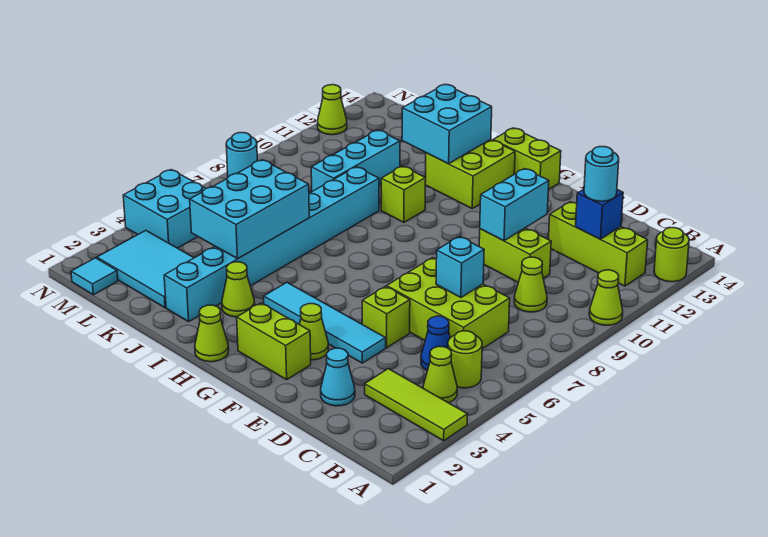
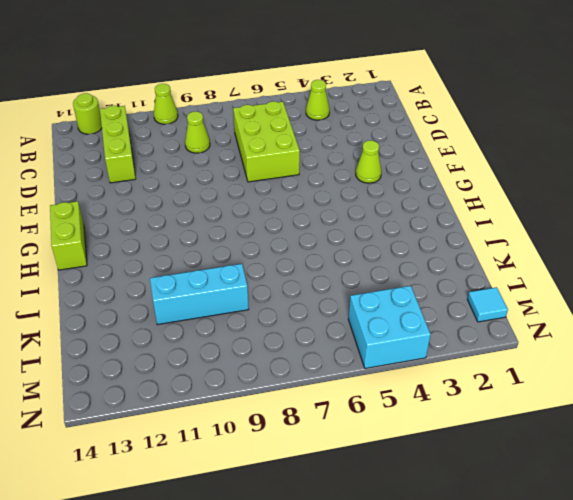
none -> lime 1x3 tile [365,369,468,441]
none -> lime 1x1 round brick [448,331,482,388]
none -> blue 1x1 cone [421,316,450,371]
none -> cyan 1x1 cone [321,348,355,406]

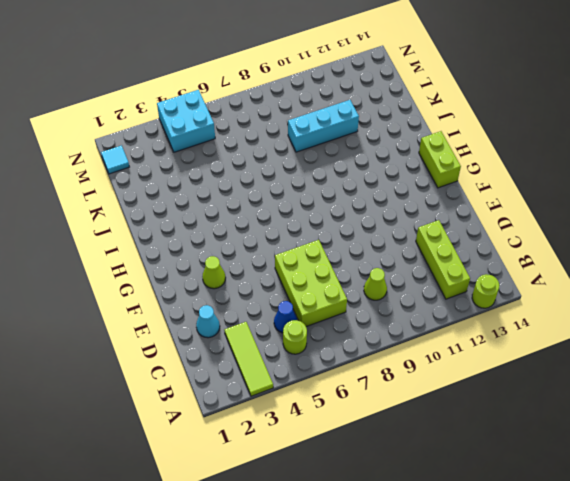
none -> lime 1x1 cone [589,270,623,325]
none -> lime 1x1 cone [423,347,457,403]
none -> lime 1x2 brick [479,228,551,282]
none -> cyan 1x4 tile [264,283,386,363]

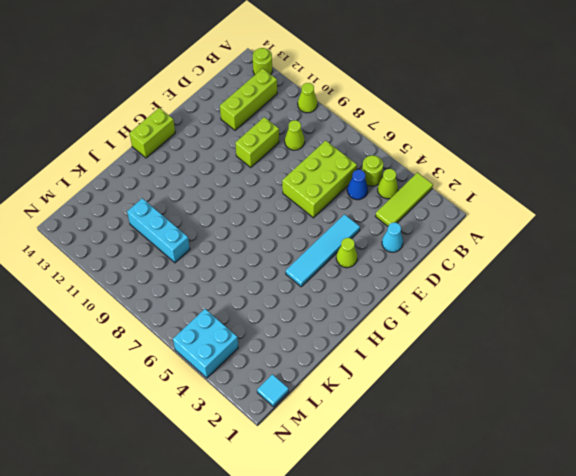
none -> lime 1x1 brick [362,286,410,348]
none -> lime 1x2 brick [237,303,311,380]
none -> lime 1x1 cone [195,305,229,362]
none -> lime 2x2 brick [425,140,515,209]

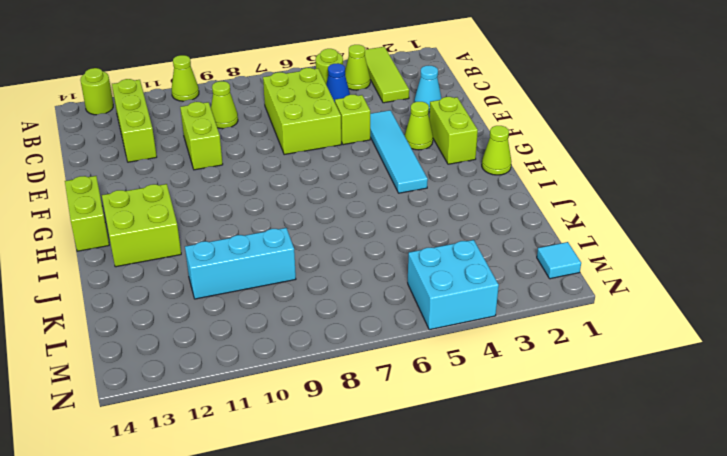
none -> lime 1x1 cone [222,262,255,317]
none -> lime 1x1 brick [381,166,426,222]
none -> cyan 1x8 brick [164,167,379,322]
none -> cyan 2x3 tile [97,231,194,308]

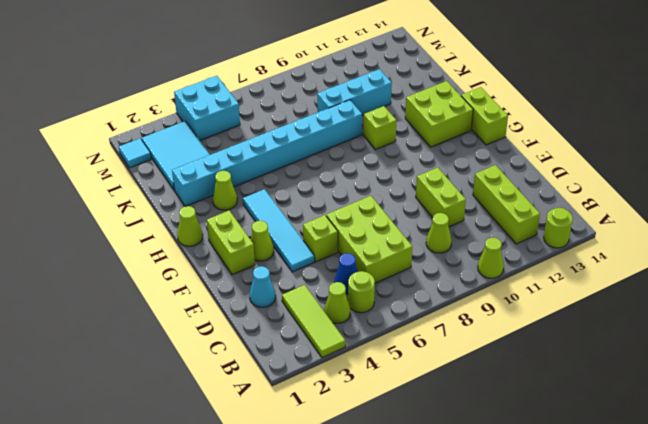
none -> cyan 1x1 round brick [226,133,257,177]
none -> lime 1x1 cone [318,85,347,135]
none -> blue 1x1 brick [576,189,623,239]
none -> cyan 1x1 brick [436,237,484,298]

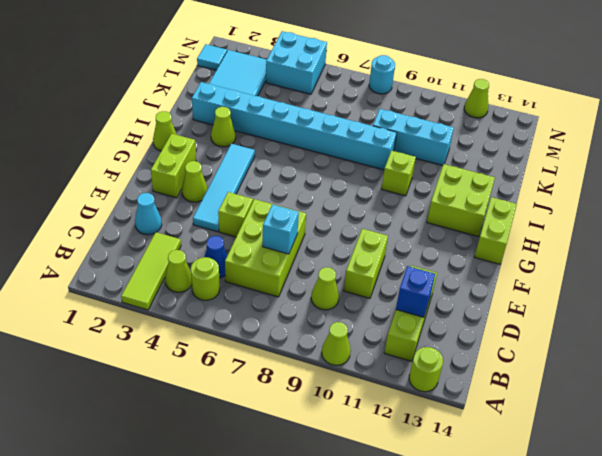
none -> cyan 1x2 brick [480,169,549,241]
none -> cyan 2x2 brick [402,85,492,164]
none -> cyan 2x3 brick [190,160,309,259]
none -> cyan 1x1 round brick [584,147,619,201]

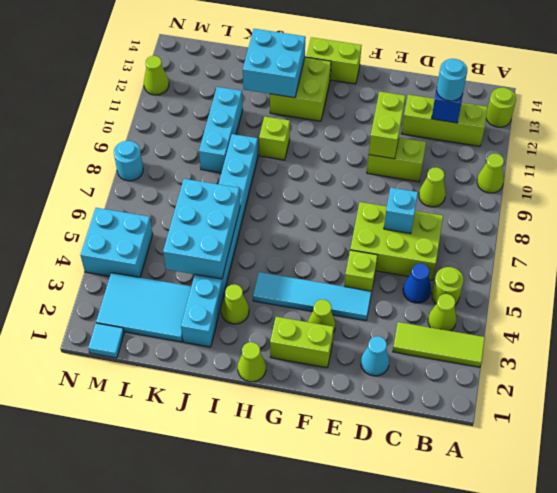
lime 1x2 brick [369,91,405,159] -> cyan 1x2 brick [480,169,549,241]

